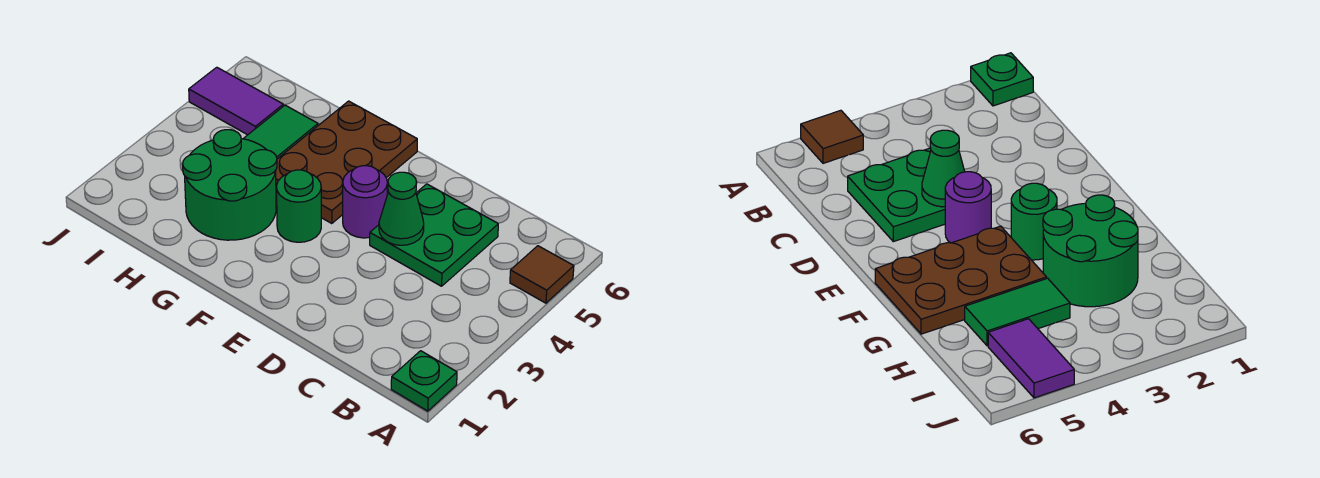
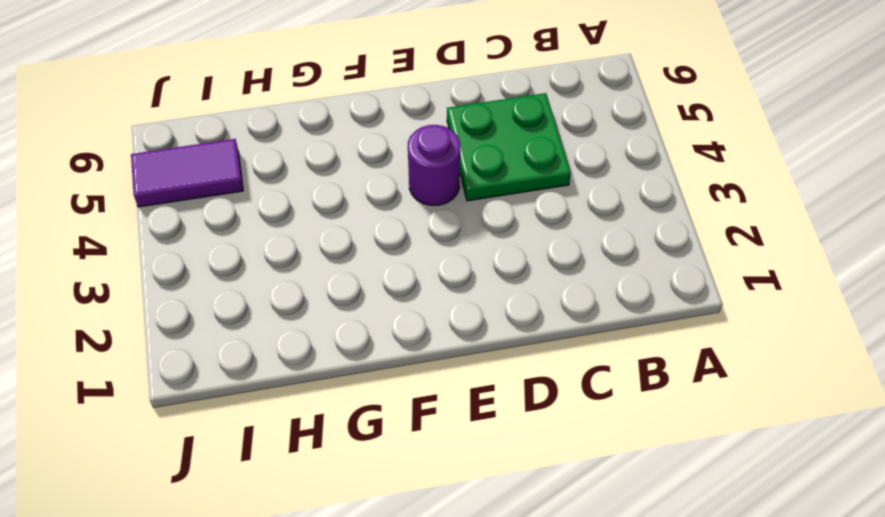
none -> green 1x1 plate [391,351,457,411]
none -> brown 1x1 tile [510,246,574,303]

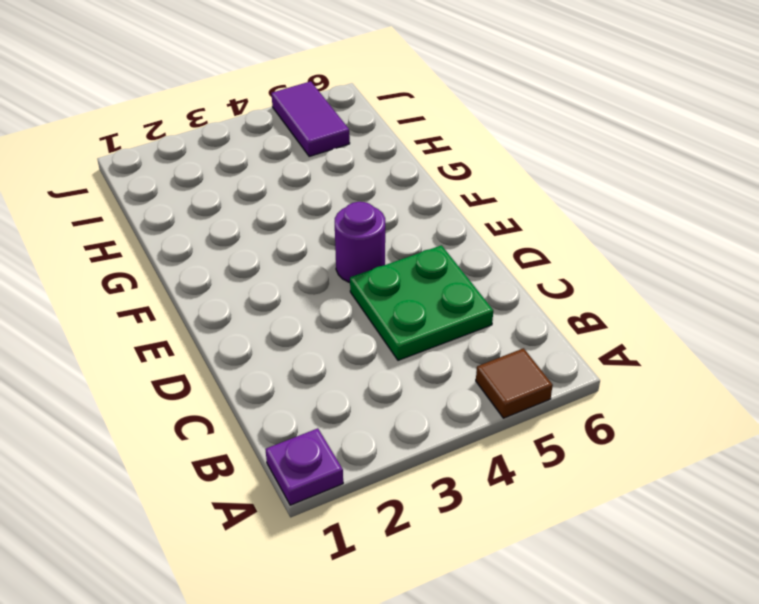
purple 1x1 plate [265,428,343,505] -> green 1x1 plate [391,351,457,411]
none -> green 1x1 round brick [277,170,321,242]
none -> brown 2x3 plate [276,101,417,224]

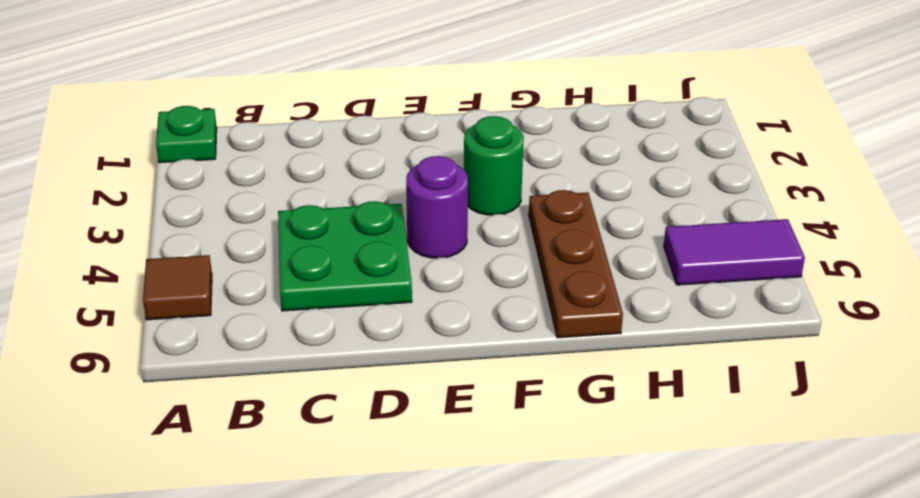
brown 1x3 plate [529,190,623,338] -> brown 2x3 plate [276,101,417,224]
none -> green 2x2 round brick [183,130,277,240]
none -> green 1x2 tile [243,105,318,159]

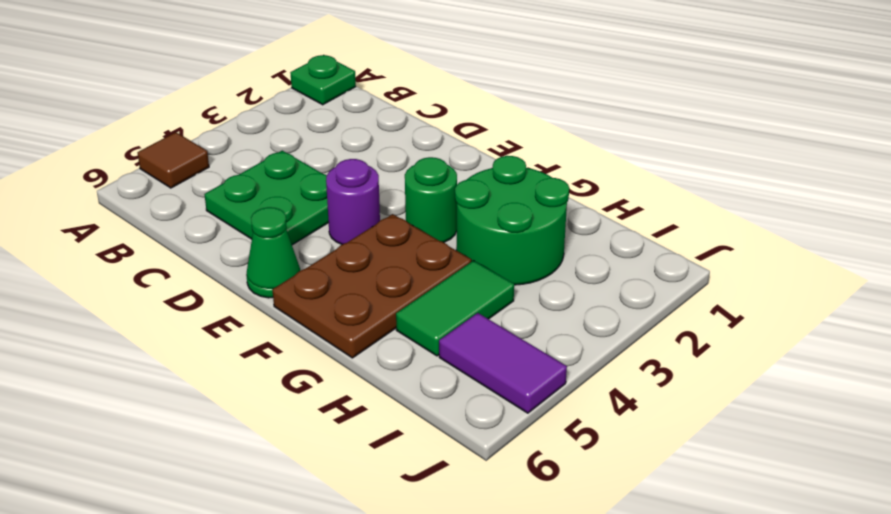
green 1x1 cone [246,207,300,298] -> green 1x1 cone moved to [379,172,424,245]

